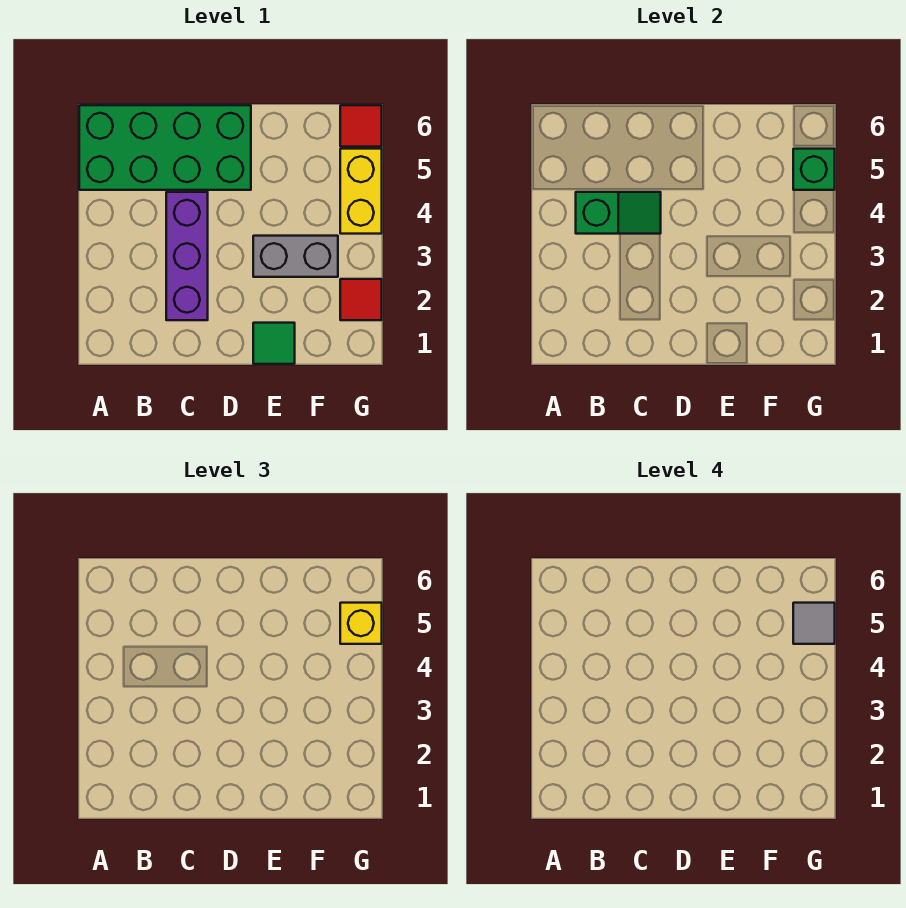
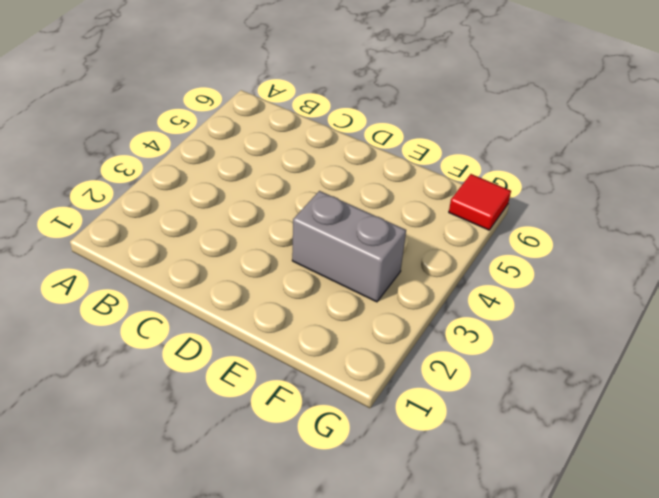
none -> green 2x4 brick [79,105,251,190]
none -> purple 1x3 brick [166,192,208,320]

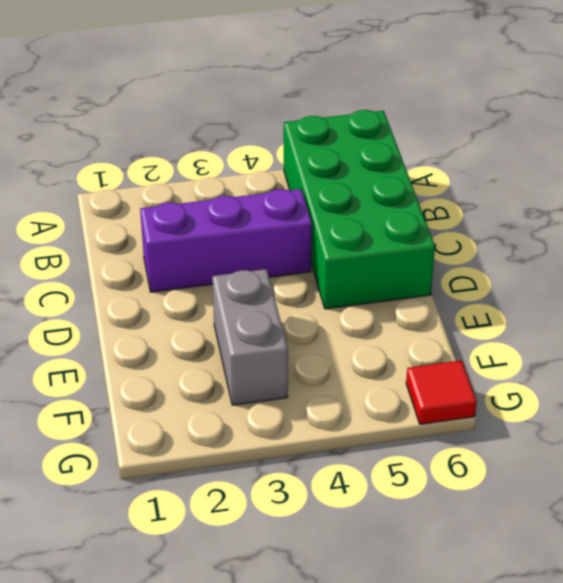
none -> green 1x1 tile [253,323,295,364]
none -> red 1x1 tile [340,279,382,320]

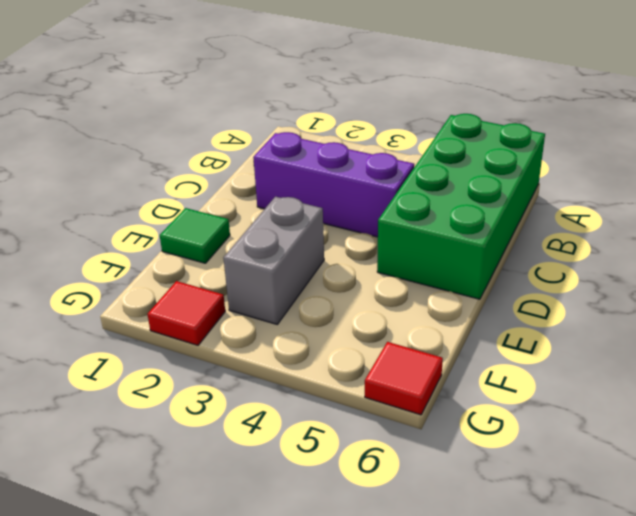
none -> yellow 1x2 brick [340,149,382,234]
none -> green 1x2 slope [576,192,661,234]

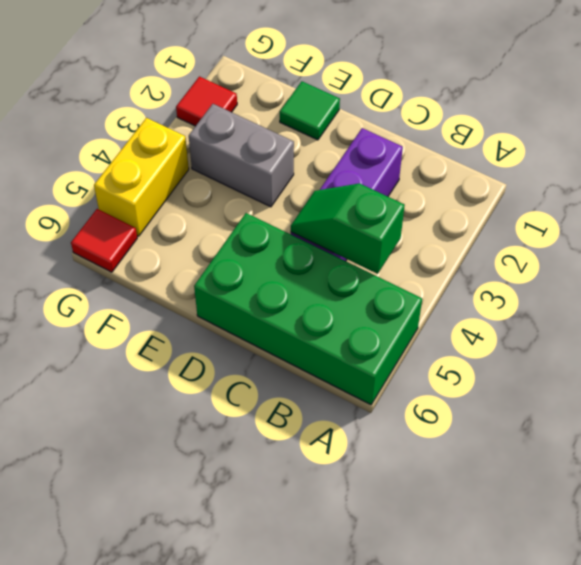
none -> green 1x1 brick [793,149,835,190]
none -> yellow 1x1 brick [340,603,382,644]

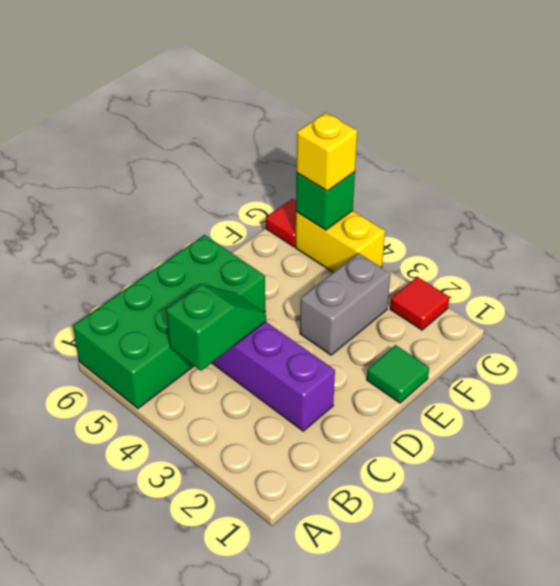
none -> grey 1x1 tile [793,603,835,644]

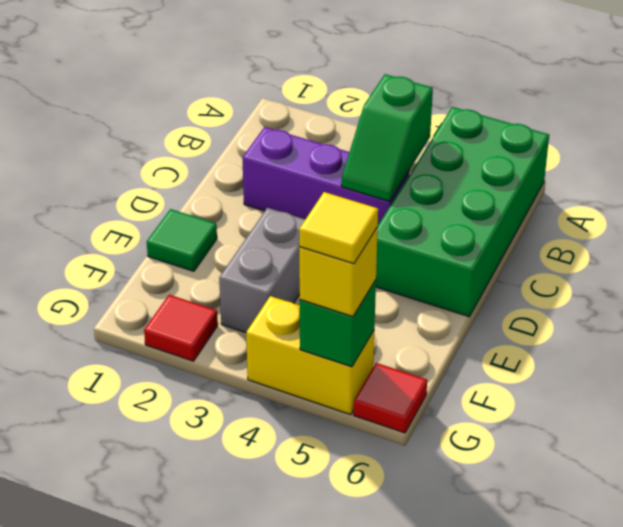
yellow 1x1 tile [299,192,378,264] -> grey 1x1 tile [793,603,835,644]

